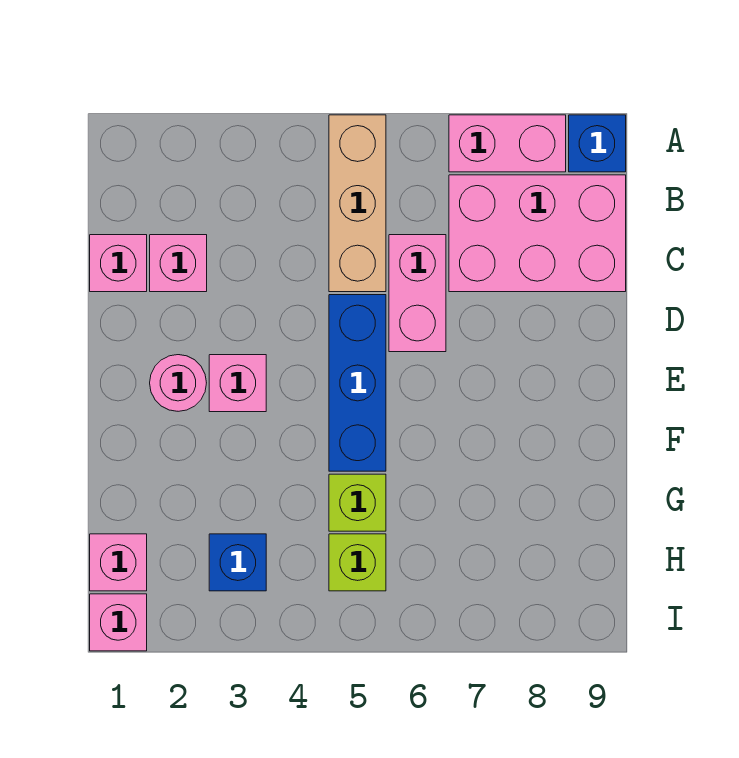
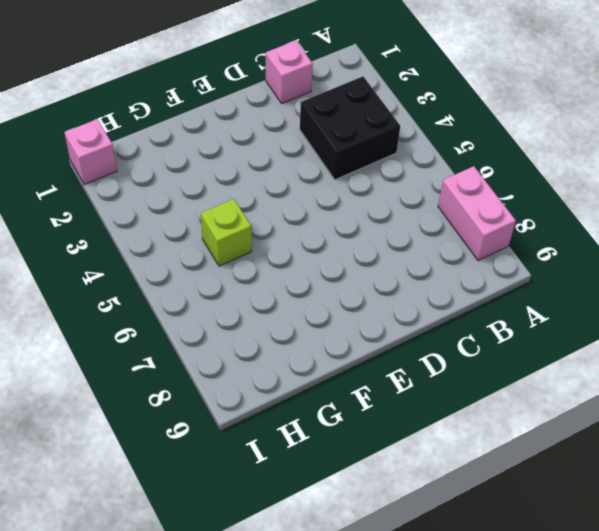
black 2x2 brick [300,76,400,180] -> none
none -> tan 1x3 brick [329,115,386,292]
none -> blue 1x1 brick [569,115,626,172]
none -> pink 2x3 brick [449,175,626,292]

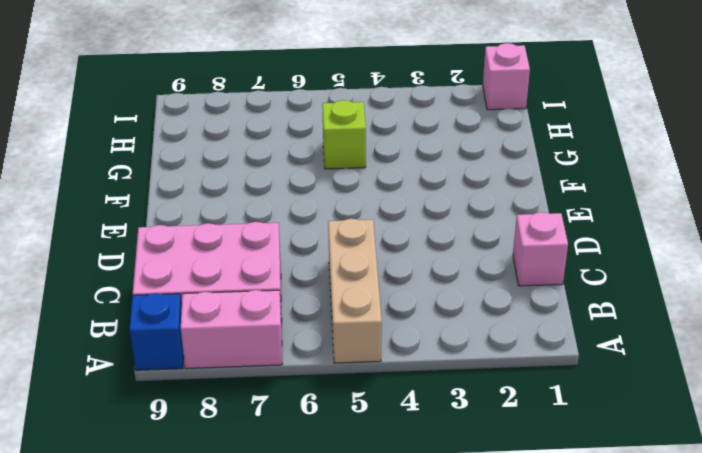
none -> pink 1x1 brick [150,235,207,292]
none -> pink 1x2 brick [389,235,446,352]
none -> blue 1x3 brick [329,295,386,471]

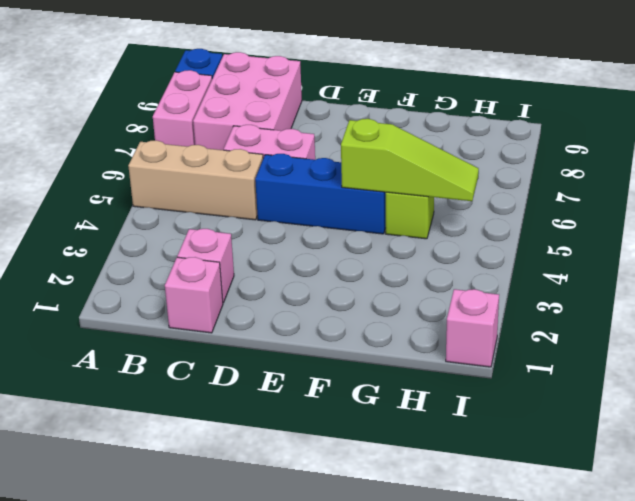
lime 1x3 slope [341,119,479,201] -> none
none -> pink 1x1 round brick [150,355,206,411]
none -> pink 1x1 brick [209,355,266,412]
none -> pink 1x1 brick [90,534,147,591]

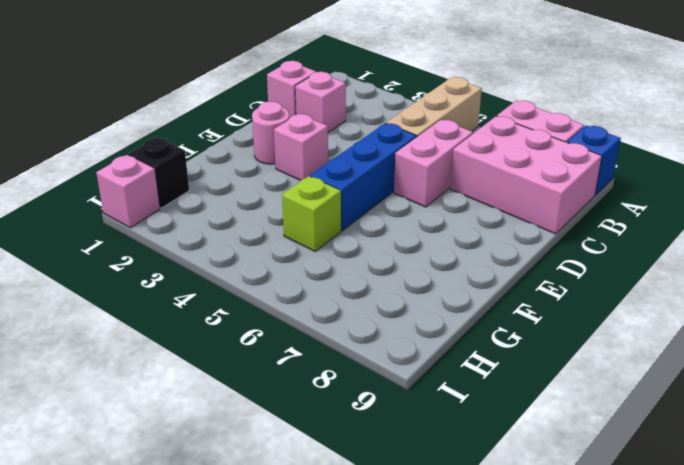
black 1x1 brick [128,137,189,208] -> pink 1x1 brick [90,534,147,591]
none -> blue 1x1 brick [209,534,266,591]
none -> lime 1x1 brick [329,534,386,591]

